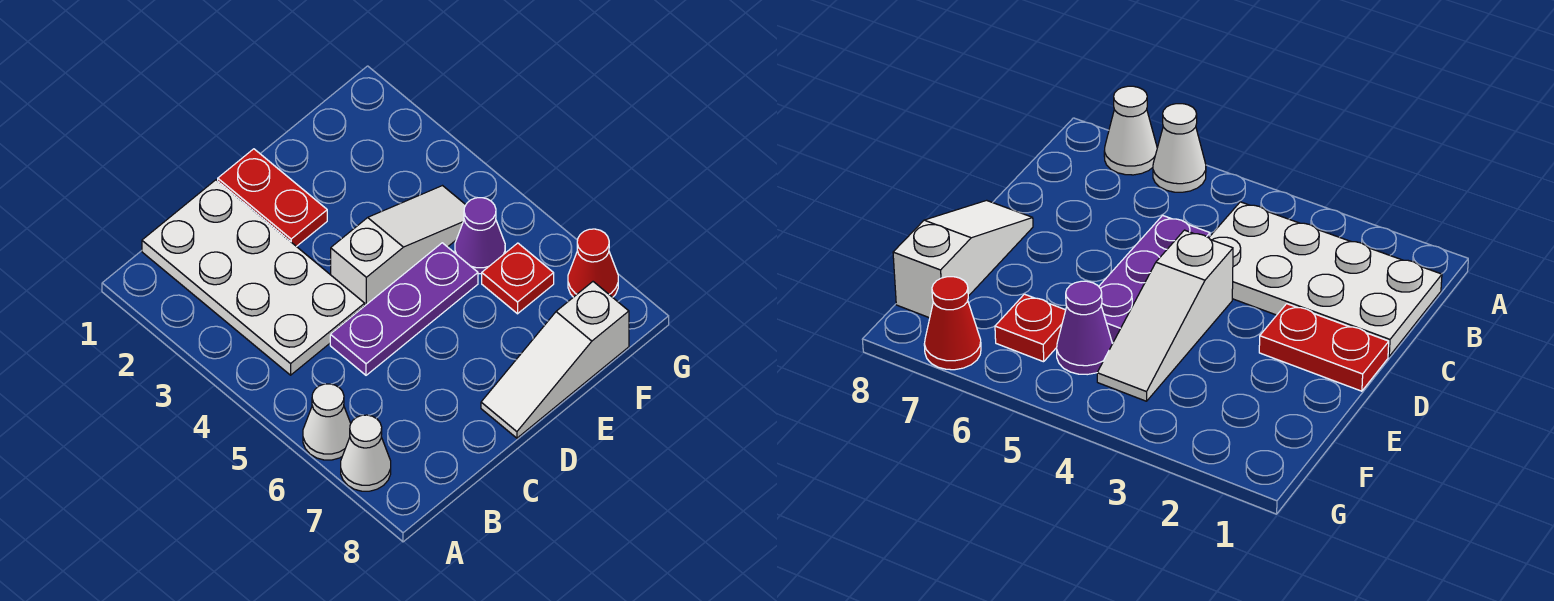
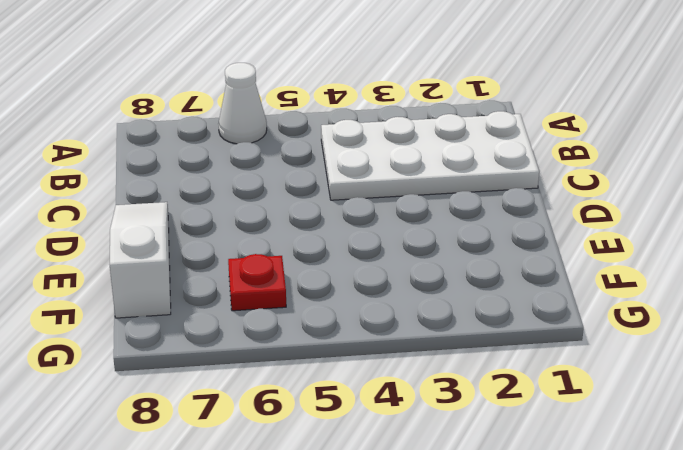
none -> white 1x1 cone [341,415,391,491]
none -> purple 1x3 plate [330,243,478,375]

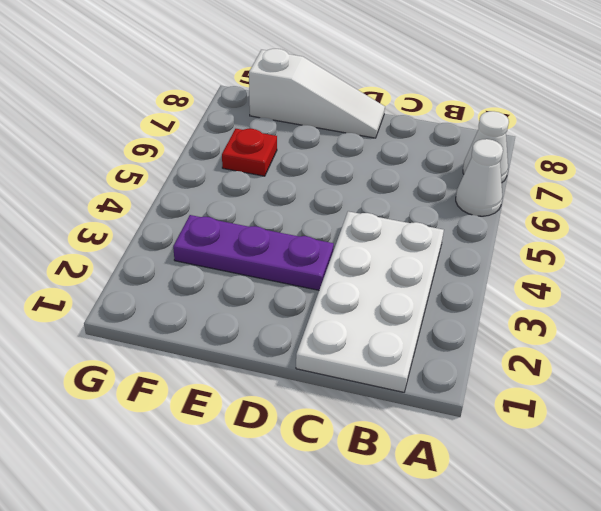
purple 1x3 plate [173,215,334,290] -> purple 1x3 plate moved to [330,243,478,375]
none -> red 1x2 plate [218,149,327,247]
none -> white 1x3 slope [331,186,466,305]

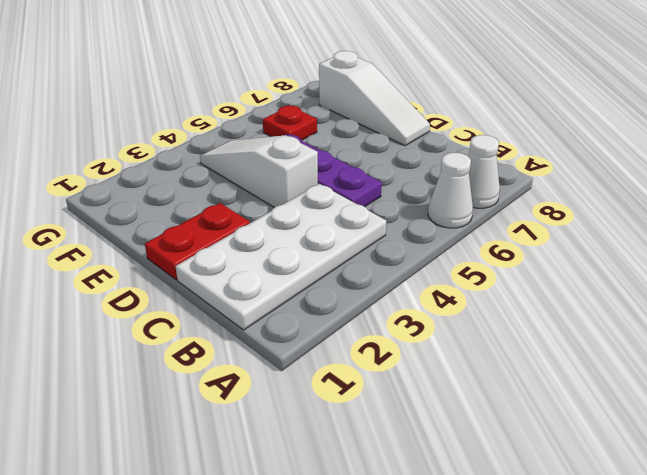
none -> purple 1x1 cone [455,198,505,274]
none -> red 1x1 cone [568,229,618,297]

